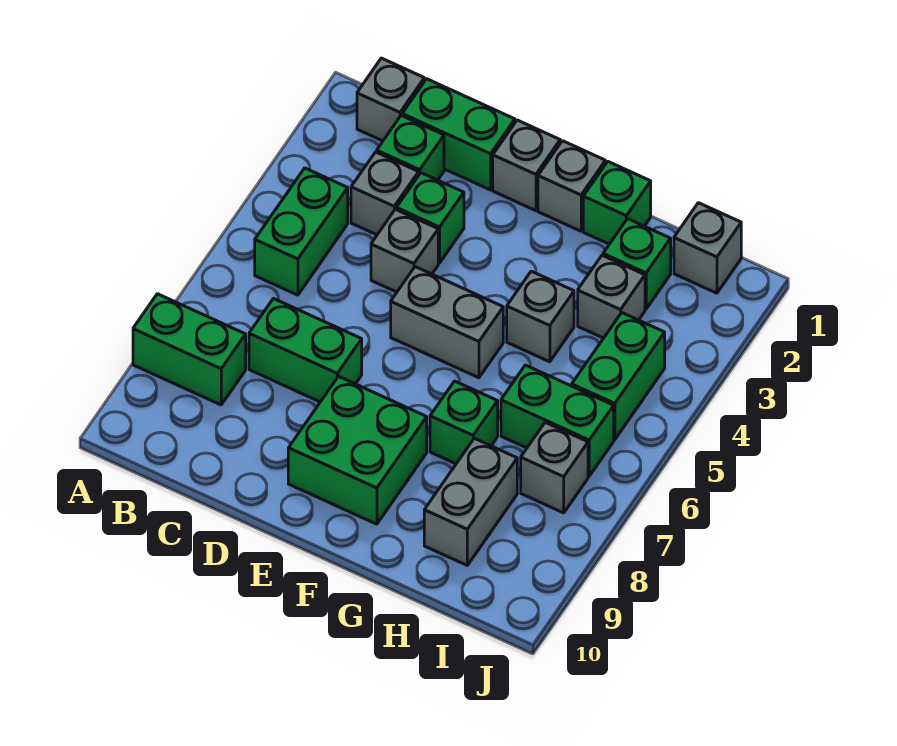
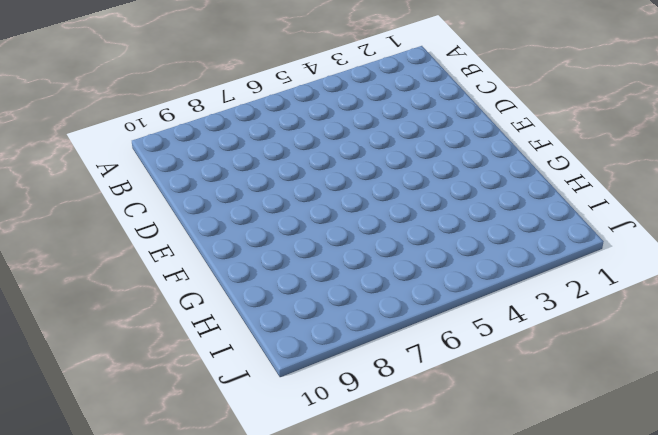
none -> green 1x2 brick [133,294,246,405]
none -> grey 1x1 brick [357,58,424,141]
none -> green 1x2 brick [255,168,348,295]

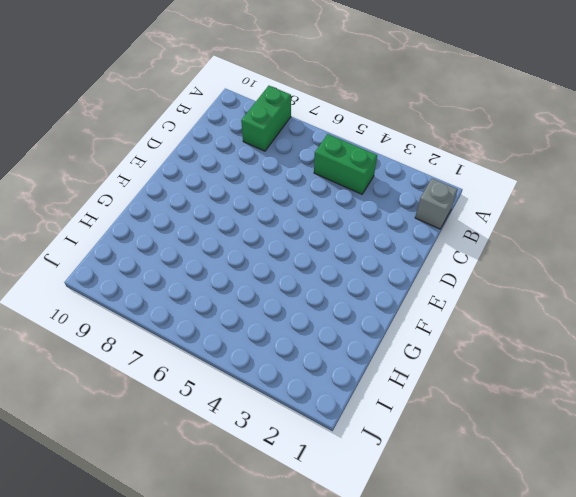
none -> green 1x2 brick [402,79,515,190]
none -> green 1x1 brick [377,116,444,180]
none -> grey 1x1 brick [351,152,419,235]

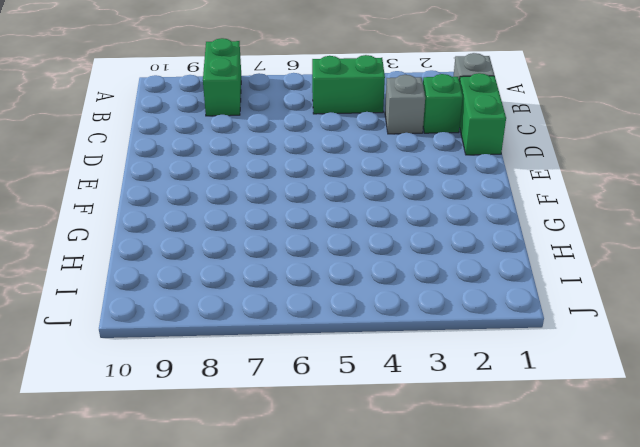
none -> green 1x2 brick [249,299,362,402]
none -> green 1x1 brick [396,173,464,263]
none -> grey 1x1 brick [371,209,438,292]

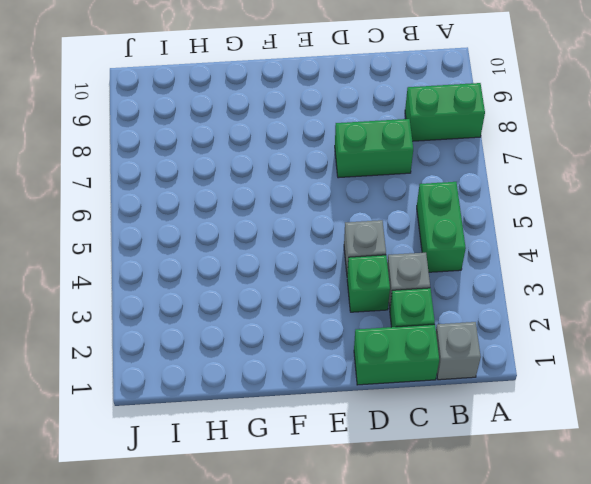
none -> grey 1x1 brick [493,120,560,211]
none -> grey 1x2 brick [391,267,503,378]
none -> green 2x2 brick [288,377,427,524]

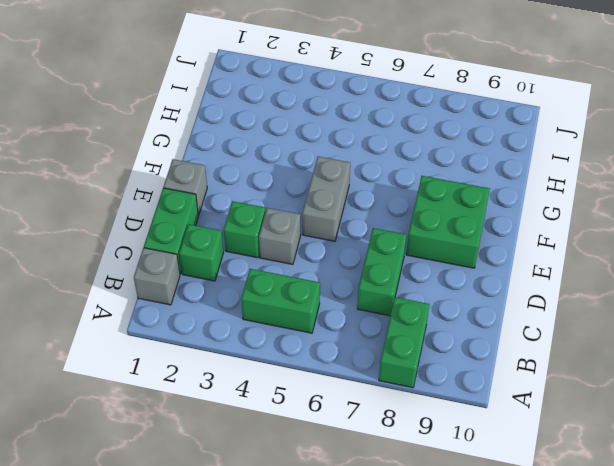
none -> grey 1x1 brick [351,152,419,235]
none -> grey 1x1 brick [538,141,605,231]
none -> green 1x1 brick [583,162,651,244]

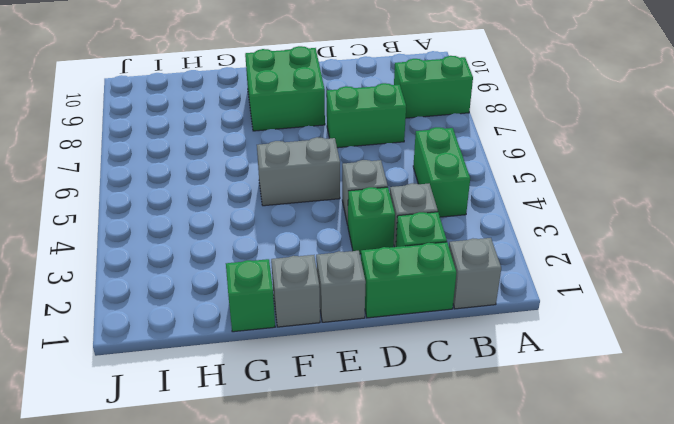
none -> grey 1x1 brick [507,271,574,362]
none -> green 1x1 brick [430,381,498,464]
none -> green 1x1 brick [603,219,671,309]

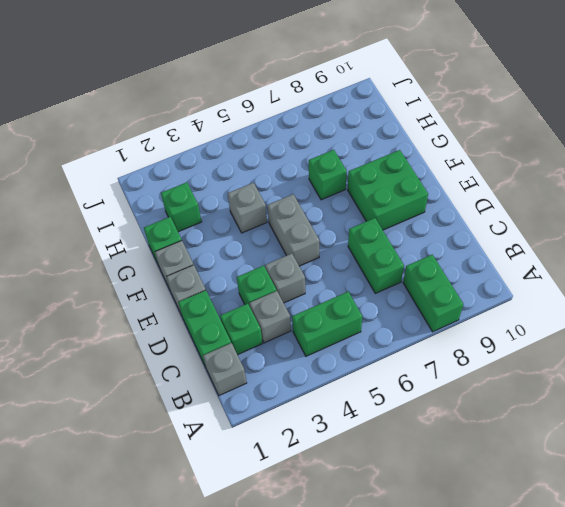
none -> grey 1x1 brick [578,255,645,338]
none -> green 1x2 brick [501,365,614,476]
none -> grey 1x2 brick [424,438,517,565]

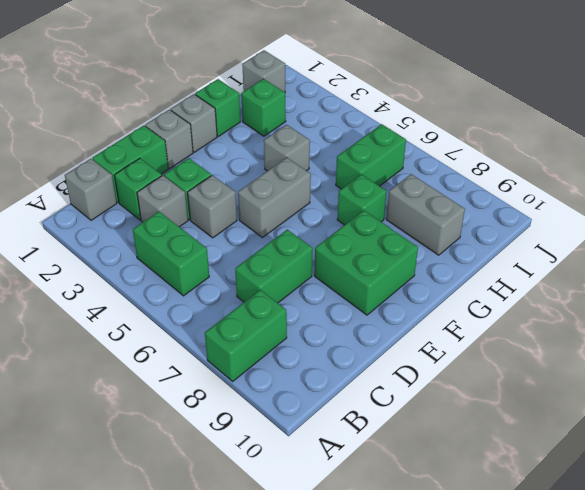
none -> grey 1x1 brick [578,255,645,338]
none -> green 1x2 brick [572,313,665,440]
none -> grey 1x1 brick [521,423,588,513]

